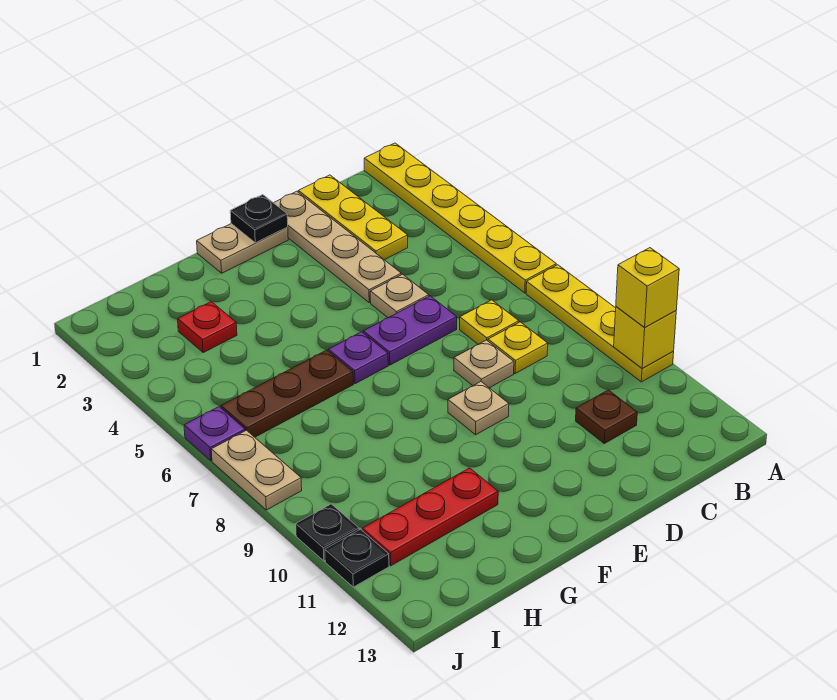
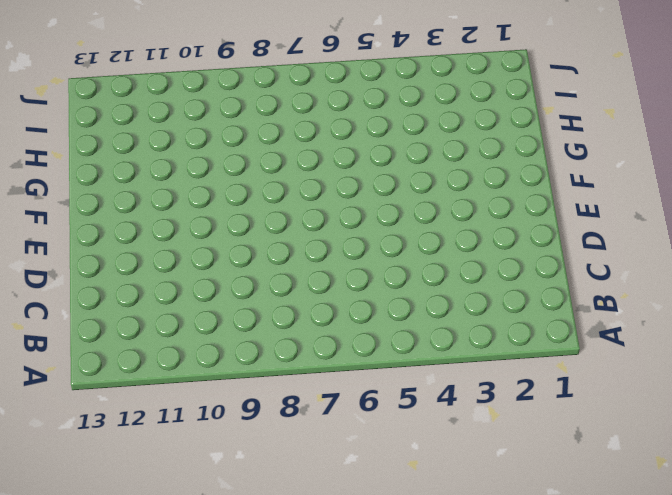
none -> yellow 1x6 plate [364,143,556,293]
none -> yellow 1x4 plate [526,265,674,382]
none -> yellow 1x3 plate [298,175,408,260]

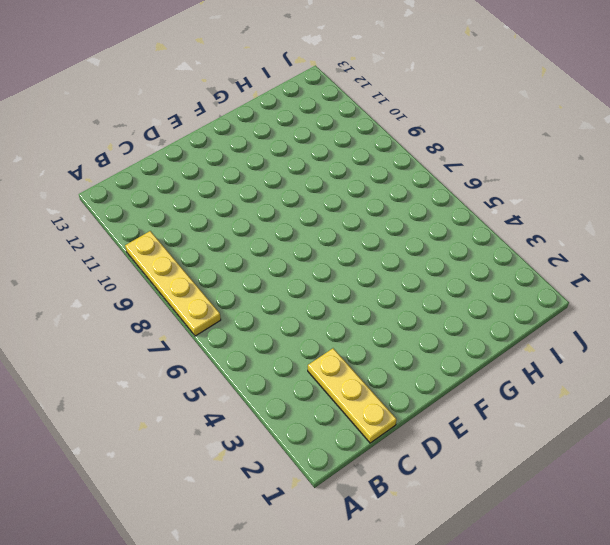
none -> yellow 1x6 plate [364,143,556,293]
none -> yellow 1x1 plate [460,300,519,344]
none -> yellow 1x1 plate [488,322,548,373]

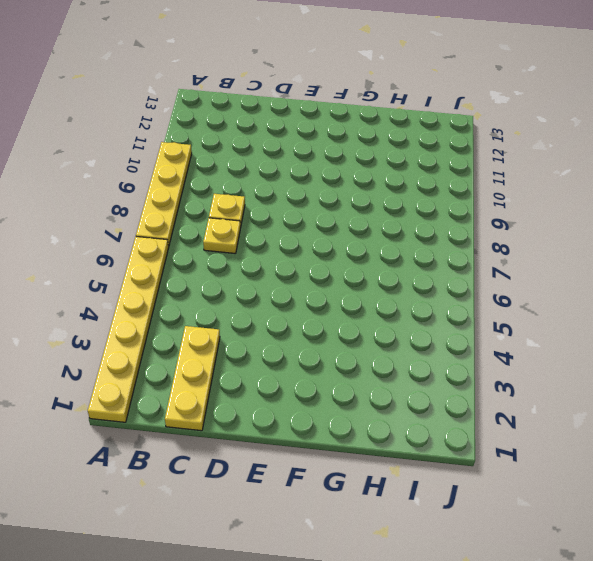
none -> brown 1x1 plate [576,390,637,443]
none -> tan 1x4 plate [274,191,401,303]
none -> tan 1x1 plate [370,274,429,318]

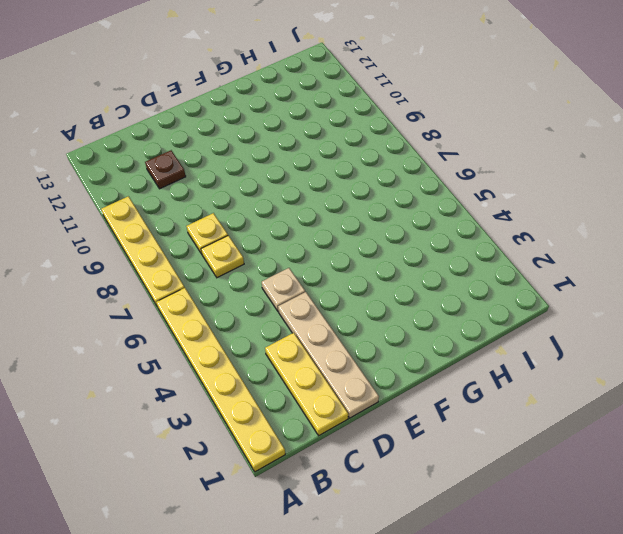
none -> purple 1x2 plate [363,296,457,365]
none -> tan 1x1 plate [454,340,514,388]
none -> tan 1x2 plate [197,224,288,273]

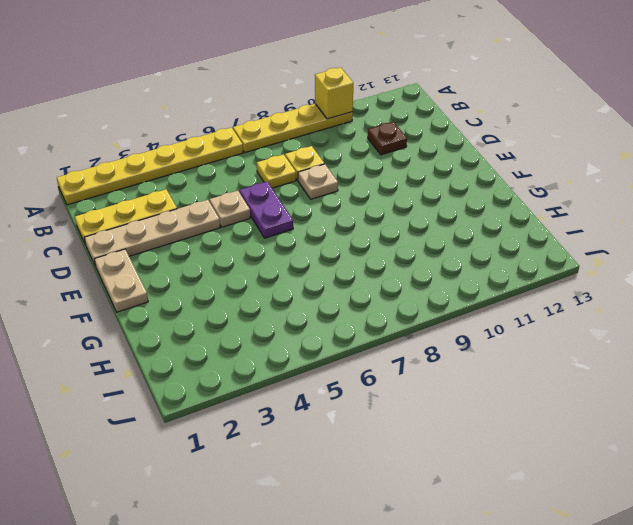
none -> tan 1x1 plate [448,382,509,435]
none -> purple 1x1 plate [328,332,388,384]
none -> brown 1x3 plate [221,350,353,437]

